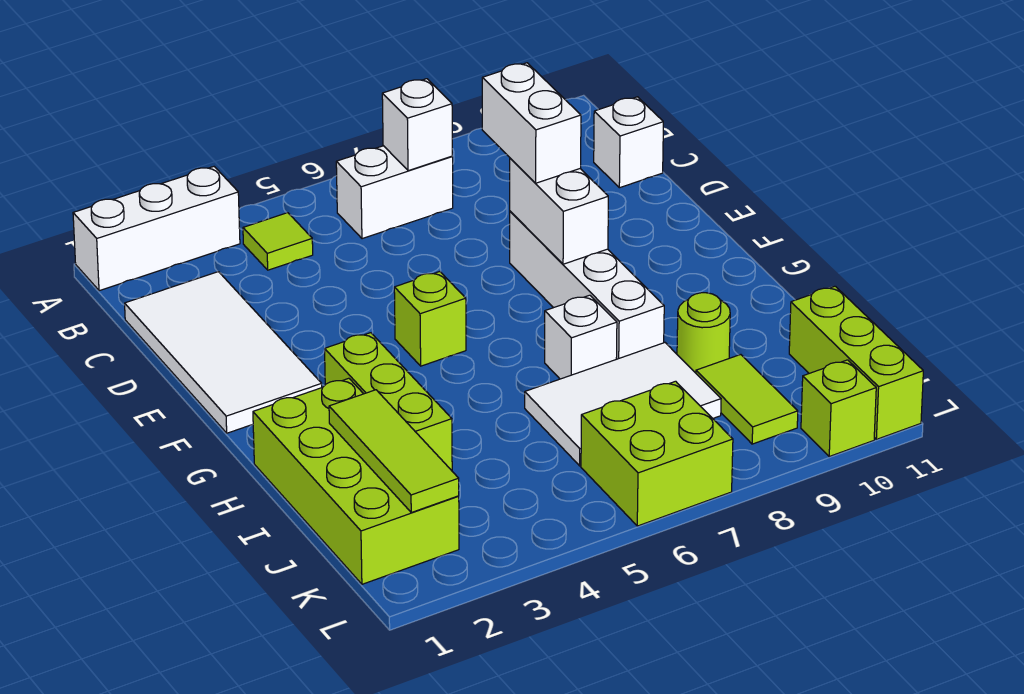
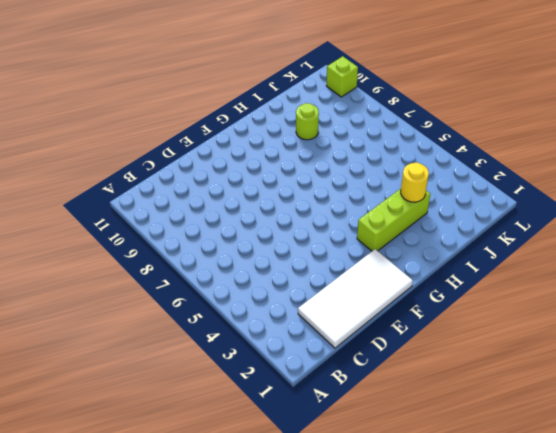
yellow 1x1 round brick [401,163,429,202] -> none
none -> white 1x3 brick [73,167,240,291]
none -> lime 1x1 tile [243,213,313,270]
none -> white 1x2 brick [336,146,453,239]

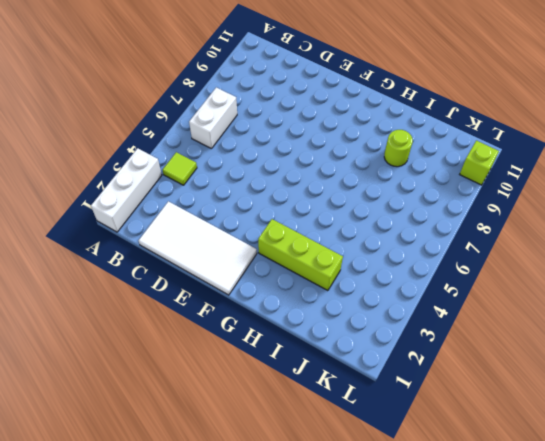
none -> white 1x1 brick [594,97,663,188]
none -> white 1x4 brick [510,211,664,359]
none -> lime 1x1 brick [394,272,466,366]

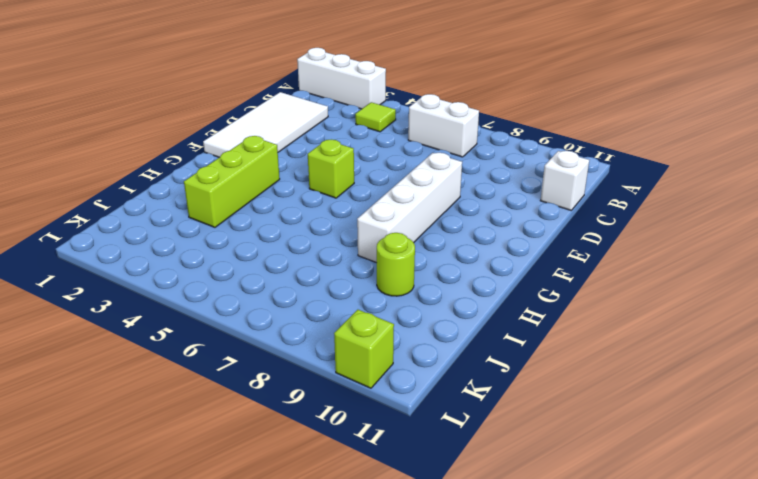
none -> lime 2x4 brick [253,378,459,584]
none -> white 1x1 brick [545,295,617,379]
none -> white 2x3 tile [525,343,721,466]

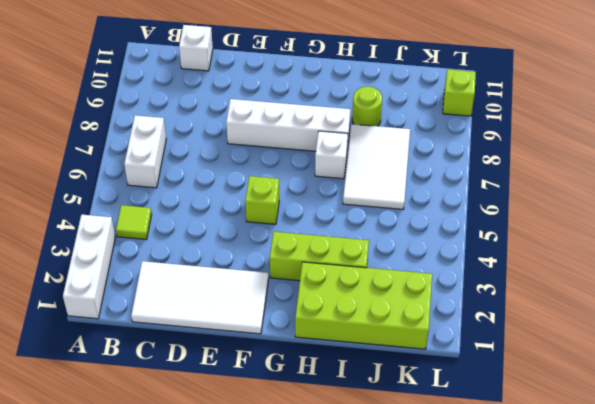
none -> lime 1x2 tile [696,355,798,444]
none -> lime 1x3 brick [789,286,923,439]
none -> lime 2x2 brick [581,381,733,526]

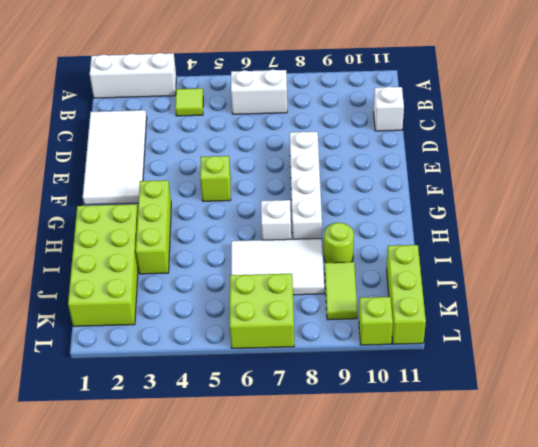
none -> white 1x1 brick [382,79,452,171]
none -> white 1x2 brick [510,158,608,264]
none -> lime 1x3 tile [329,390,459,512]

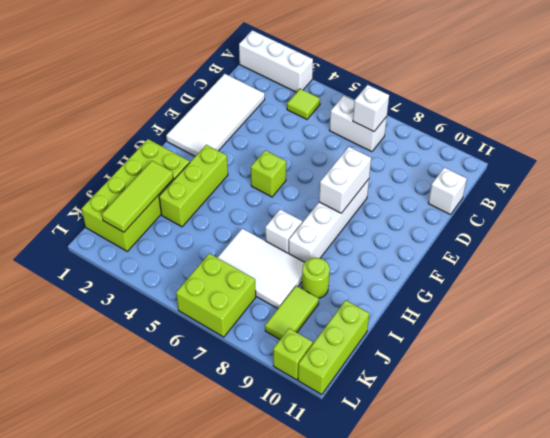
none -> white 1x2 brick [482,63,581,183]

